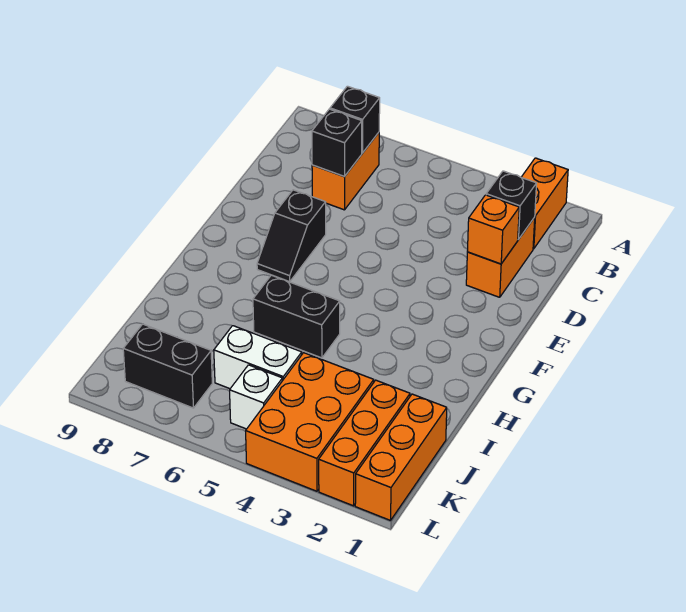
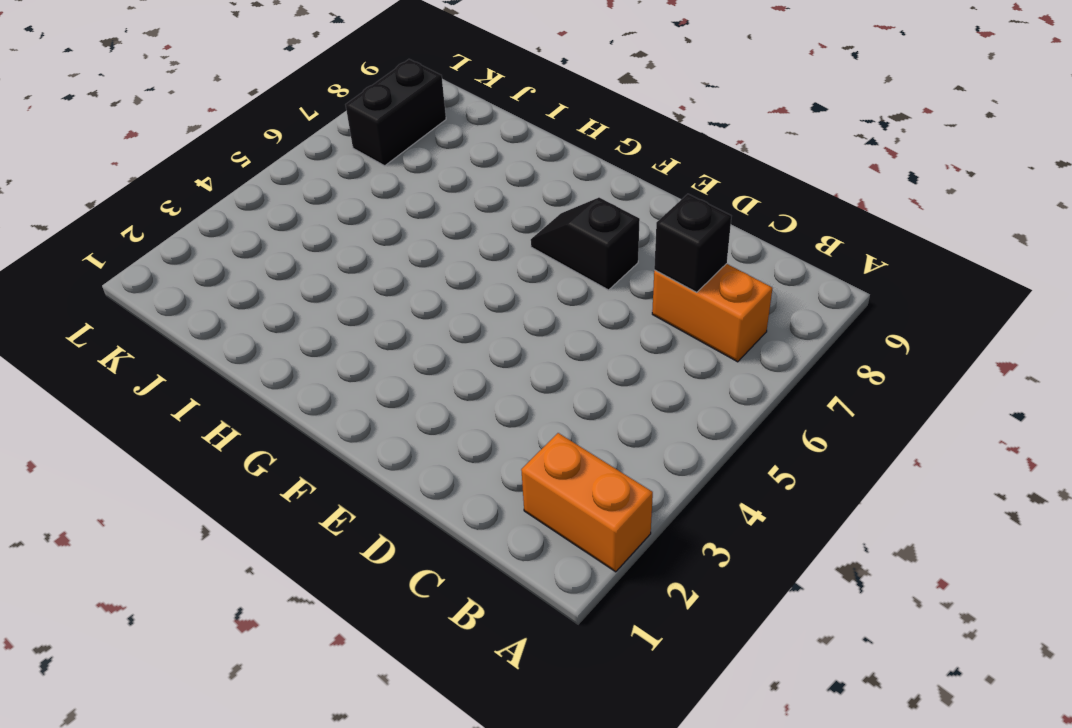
none -> orange 1x2 brick [466,217,535,297]
none -> black 1x2 brick [253,275,340,358]
none -> orange 1x3 brick [355,394,447,520]

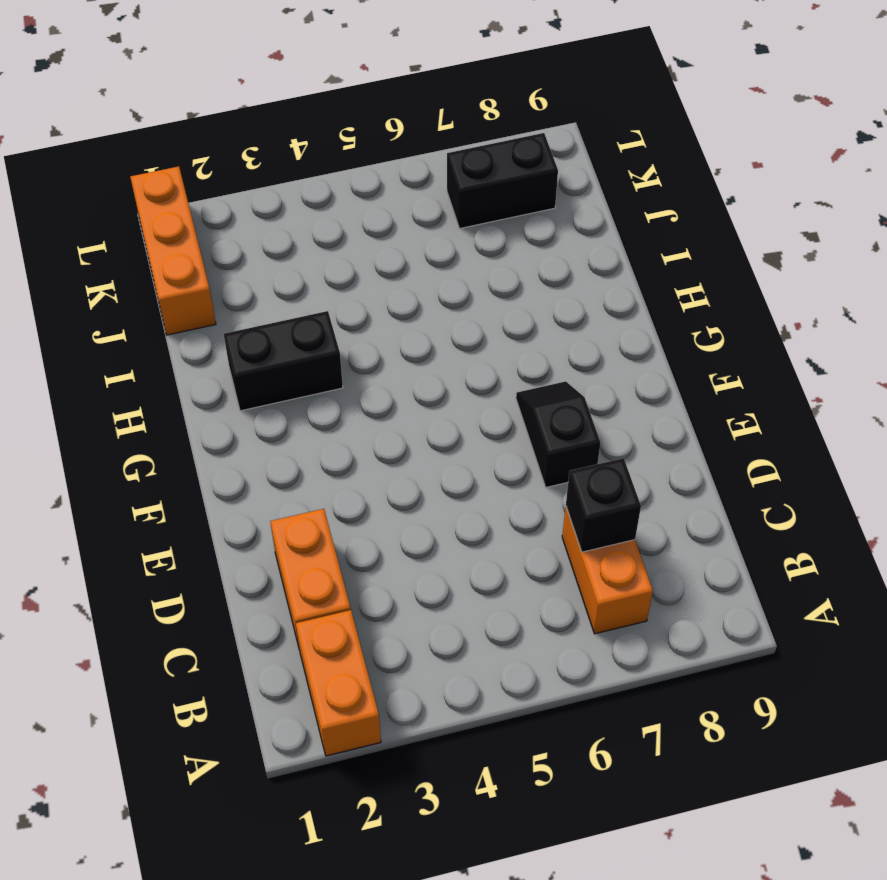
black 1x2 brick [224,311,343,411] -> black 1x2 brick moved to [253,275,340,358]
none -> orange 1x3 brick [319,380,410,506]
none -> orange 2x3 brick [246,353,374,491]
none -> white 1x2 brick [214,326,302,389]

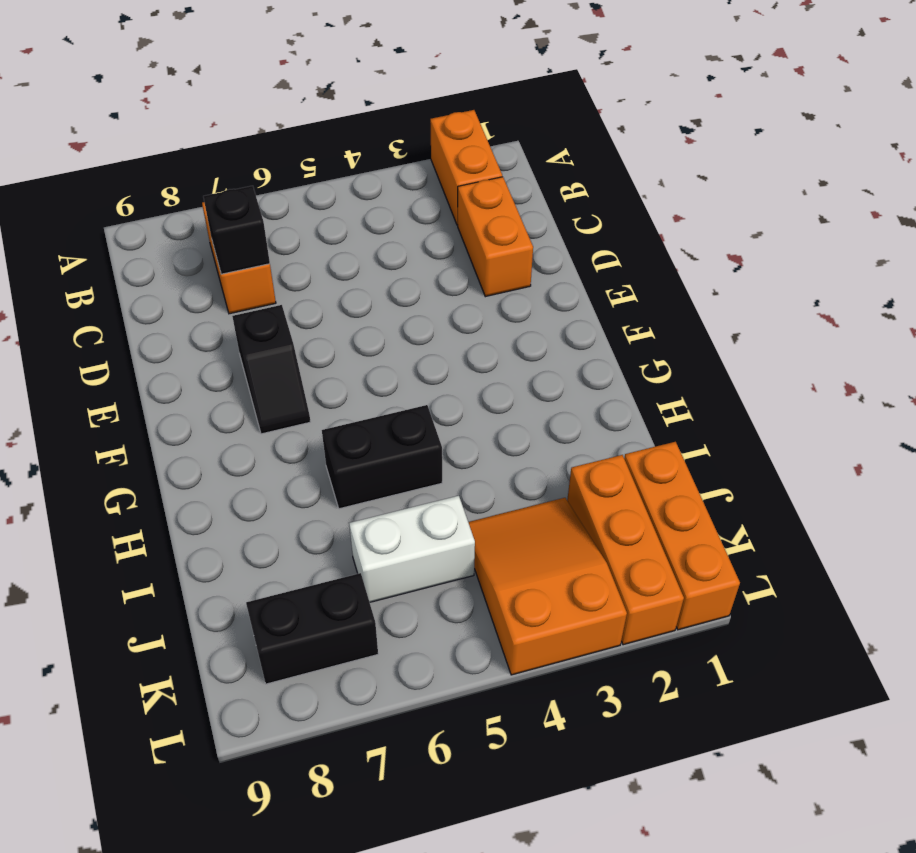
orange 2x3 slope [468,498,627,675] -> orange 2x3 brick [246,353,374,491]
none -> white 1x1 brick [230,365,282,429]
none -> black 1x1 brick [330,86,380,153]
none -> black 1x1 brick [486,171,537,240]

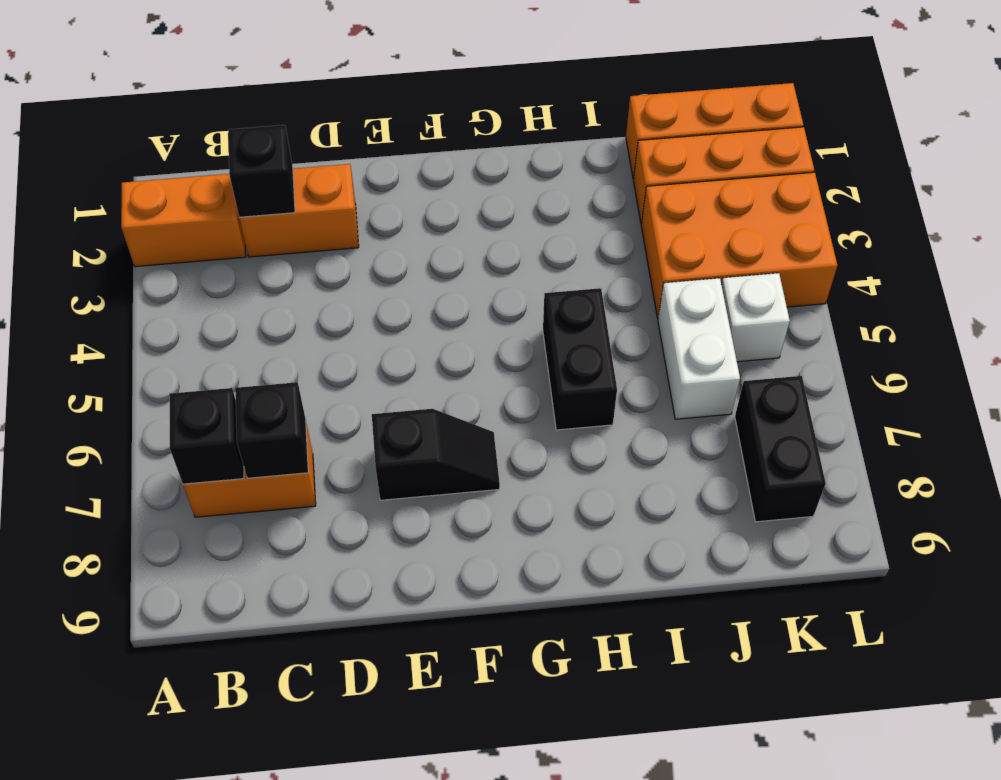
none -> orange 1x1 brick [467,195,519,264]

